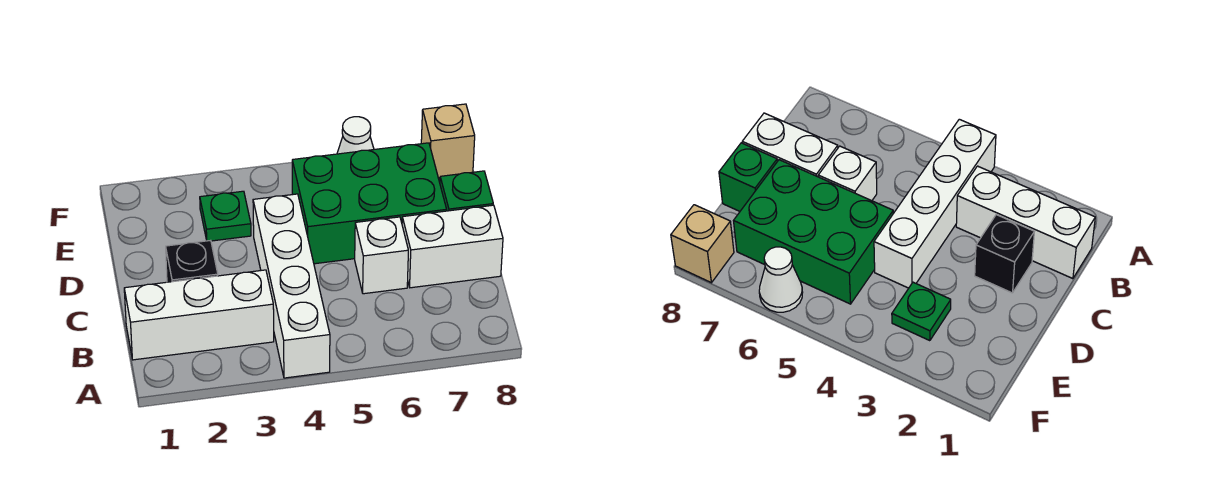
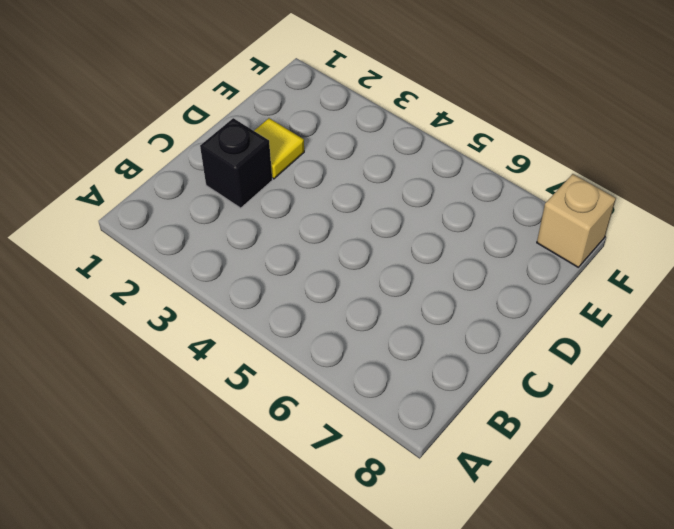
yellow 1x1 tile [254,118,304,179] -> none
none -> white 1x4 brick [253,194,330,378]
none -> white 1x3 brick [124,270,274,360]

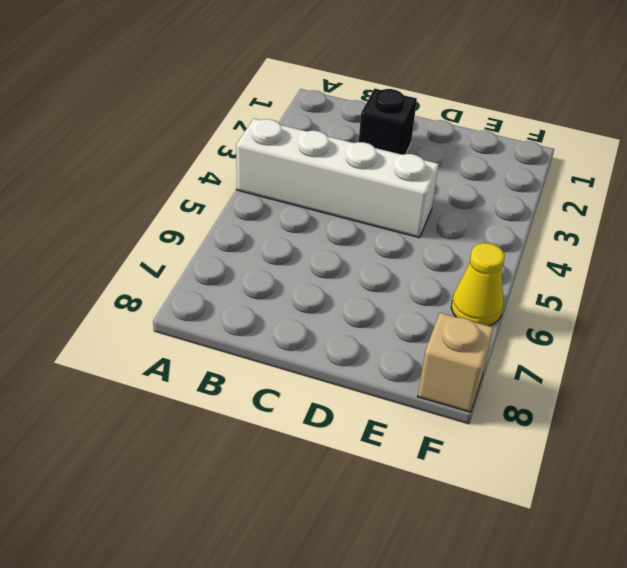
yellow 1x1 cone [451,243,505,326] -> white 1x1 cone [337,117,374,154]
none -> white 1x3 brick [124,270,274,360]
none -> white 1x1 brick [355,217,408,294]

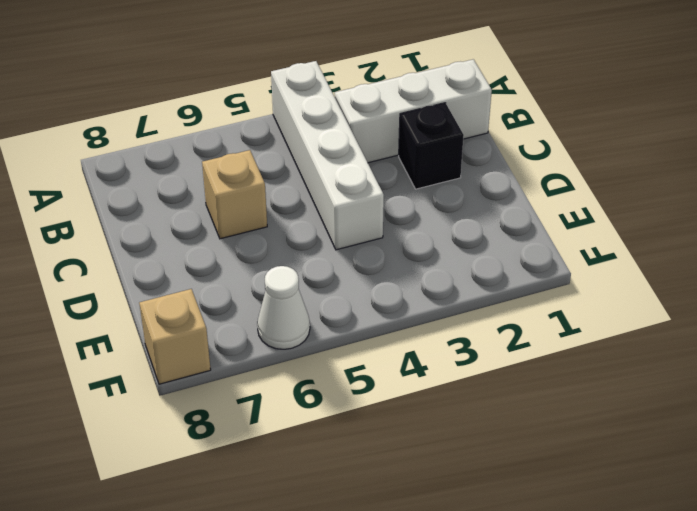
tan 1x1 brick [202,150,267,239] -> white 1x1 brick [355,217,408,294]
none -> white 1x2 brick [402,205,503,288]
none -> green 2x3 brick [292,143,447,264]

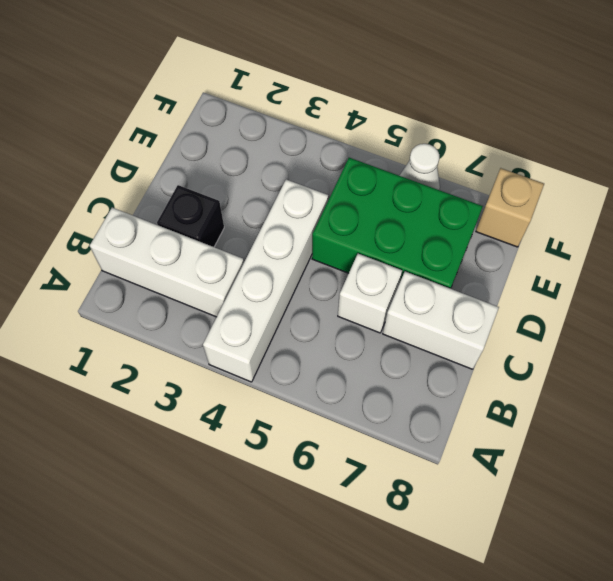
none -> green 1x1 brick [440,171,493,211]
none -> green 1x1 plate [200,191,251,241]

